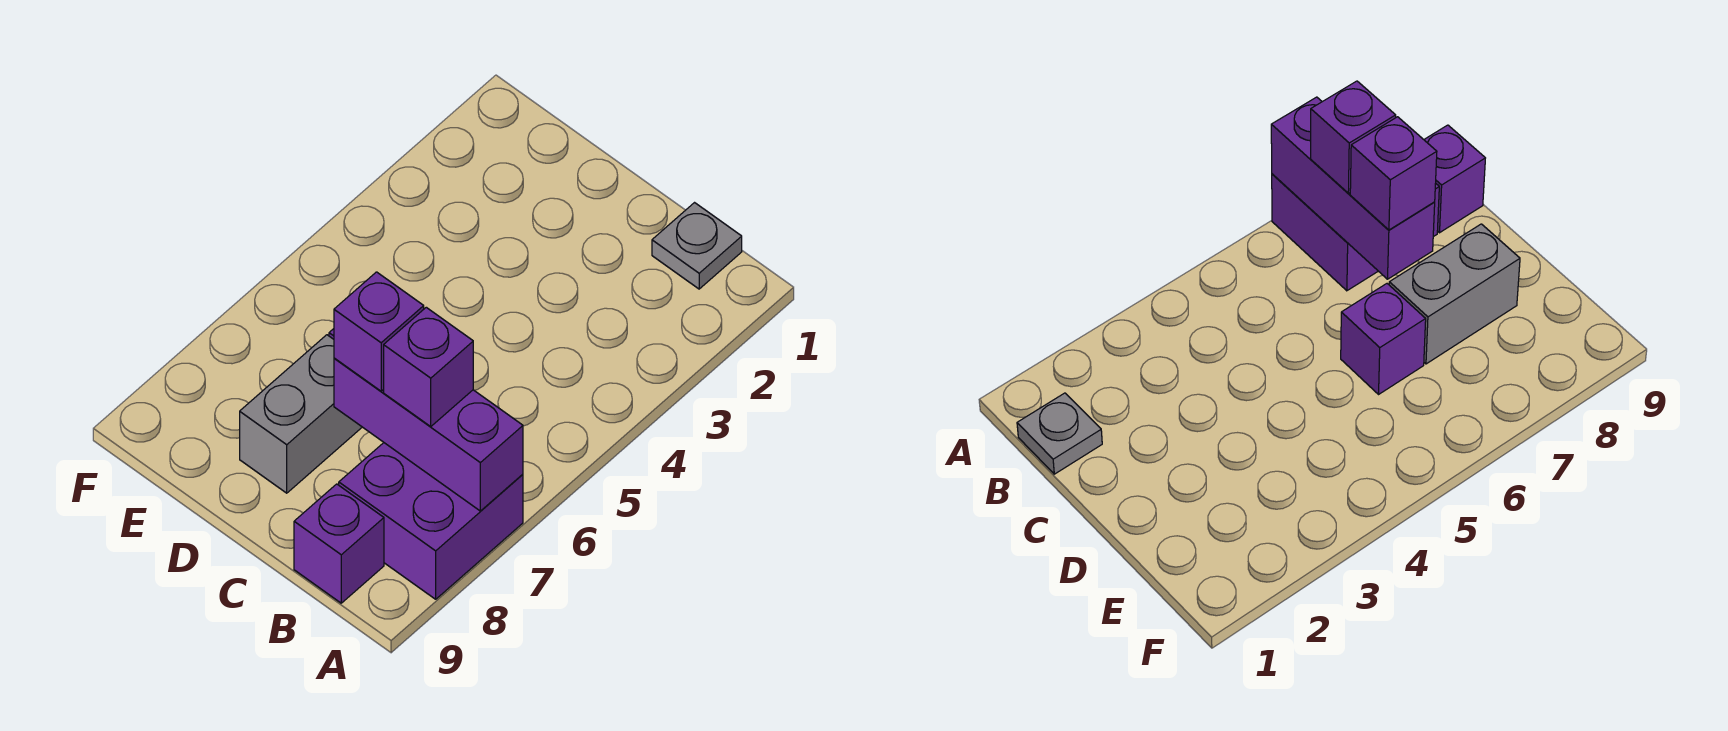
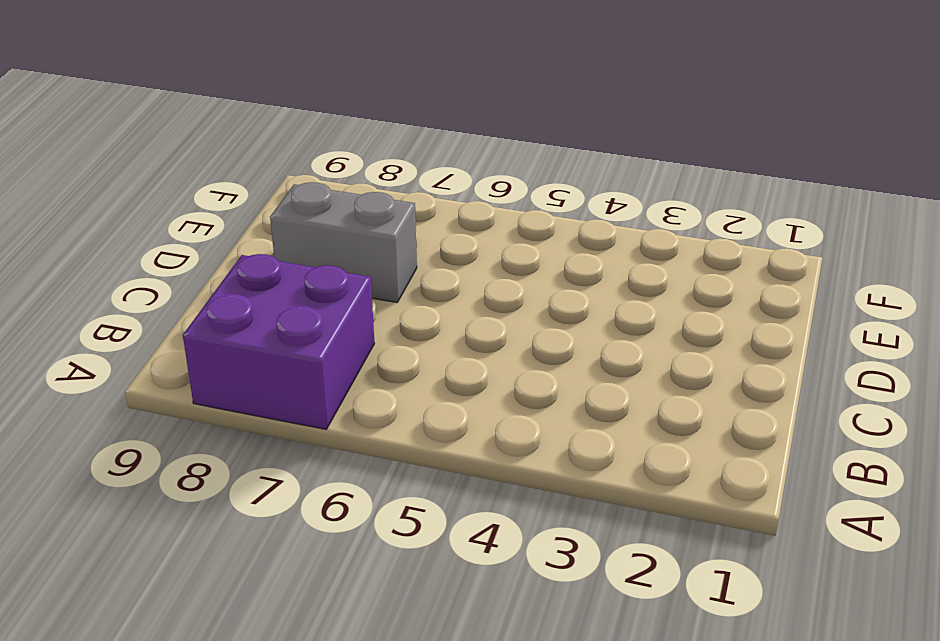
none -> grey 1x1 plate [652,203,742,289]
none -> purple 1x1 brick [294,484,384,603]

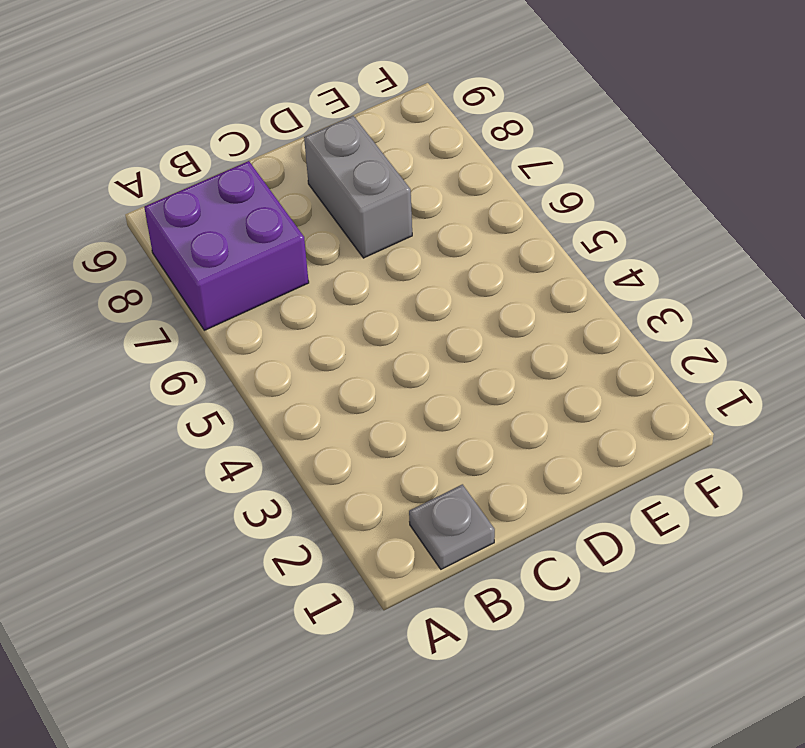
none -> purple 1x1 brick [294,484,384,603]
none -> purple 1x1 brick [1341,284,1426,394]

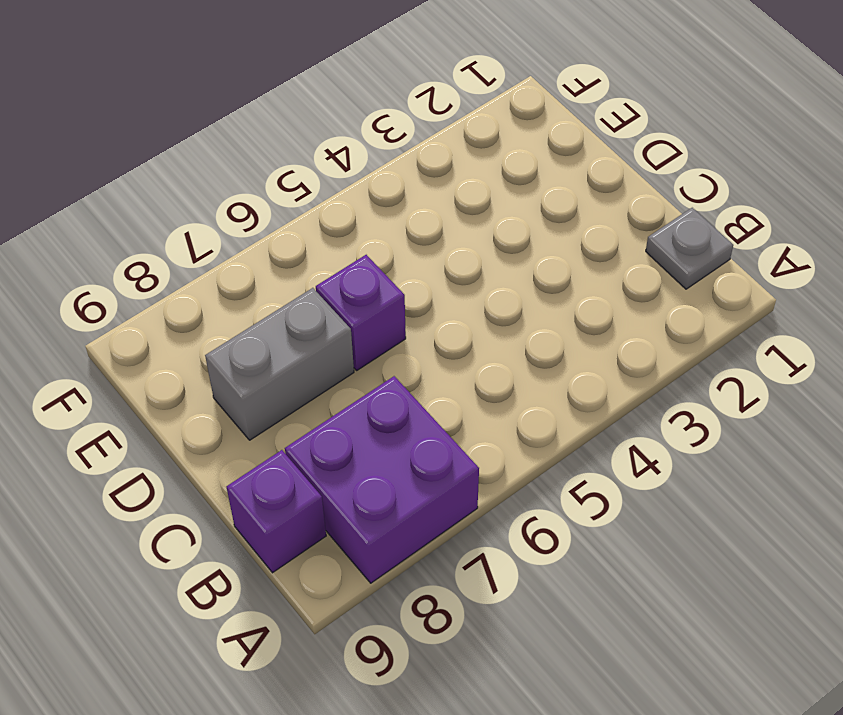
none -> purple 1x3 brick [334,358,523,511]
none -> purple 1x1 brick [384,307,473,427]

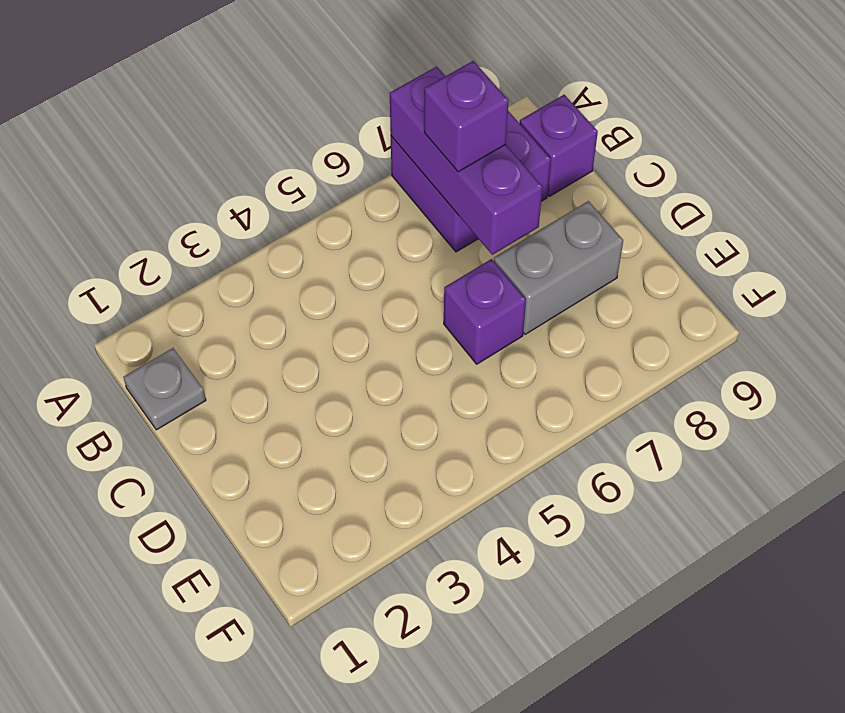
none -> purple 1x1 brick [334,272,424,391]

